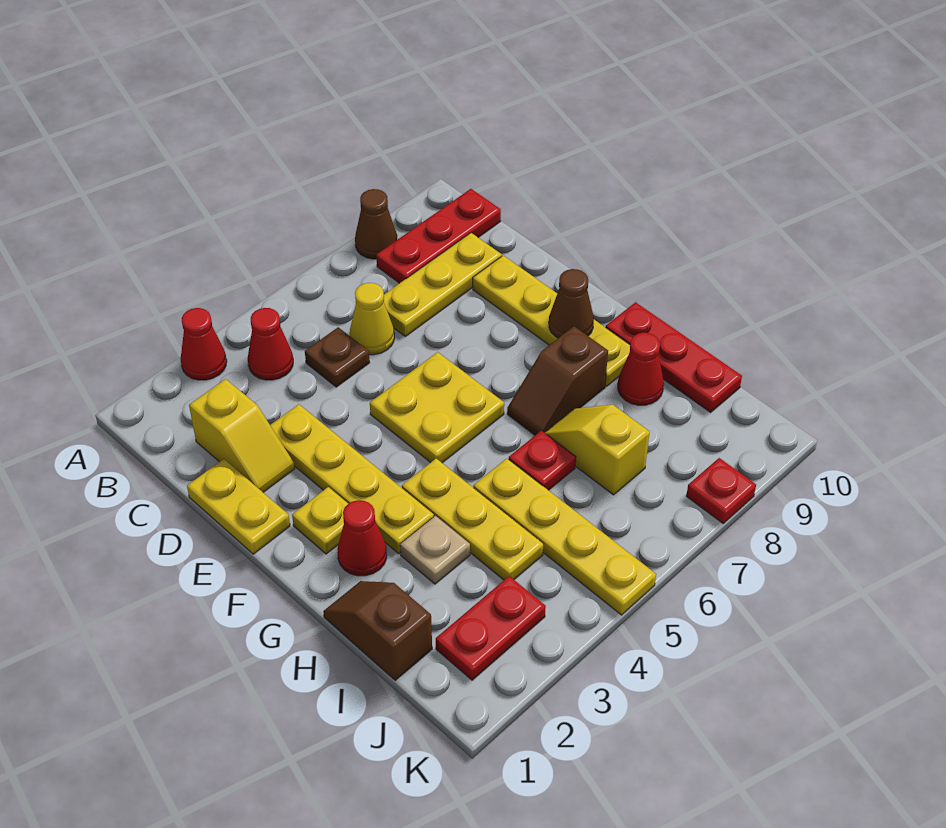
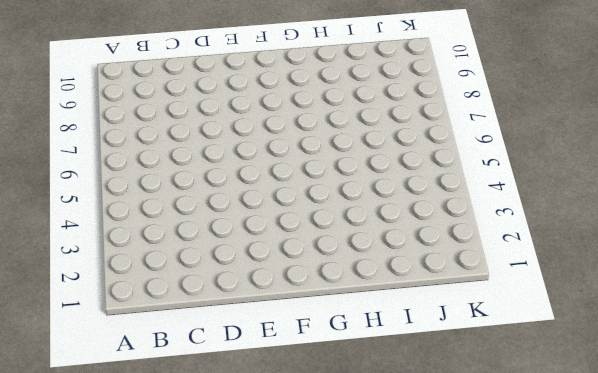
none -> red 1x1 cone [180,308,227,380]
none -> brown 1x1 cone [355,189,397,259]
none -> red 1x1 cone [248,308,293,380]

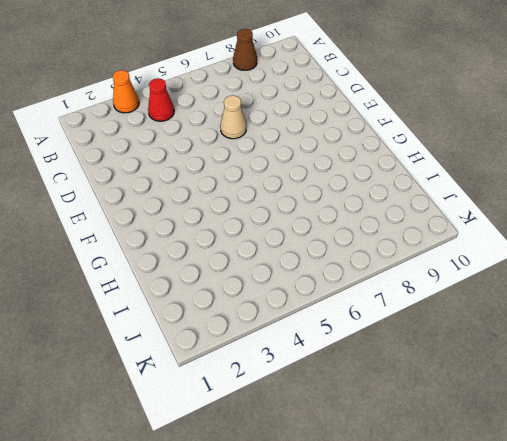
orange 1x1 cone [113,70,139,113] -> red 1x1 cone [180,308,227,380]
tan 1x1 cone [220,95,246,139] -> none
none -> red 1x3 plate [376,189,501,283]
none -> yellow 1x2 slope [189,379,295,492]
none -> brown 1x1 plate [305,327,370,387]

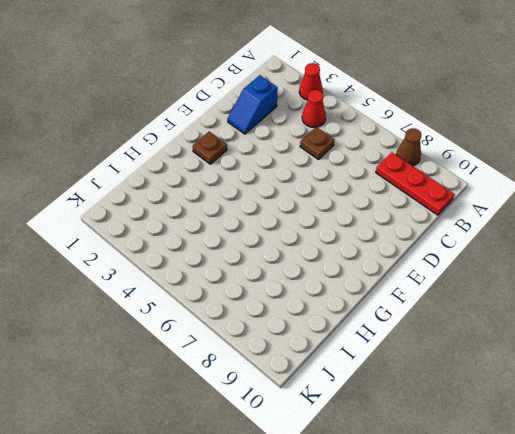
blue 1x2 slope [227,75,278,134] -> yellow 1x2 slope [189,379,295,492]
brown 1x1 plate [193,131,227,164] -> yellow 1x1 plate [292,487,348,554]
none -> yellow 1x1 cone [350,283,394,355]
none -> yellow 1x3 plate [384,233,502,336]
none -> yellow 1x2 plate [187,459,290,554]

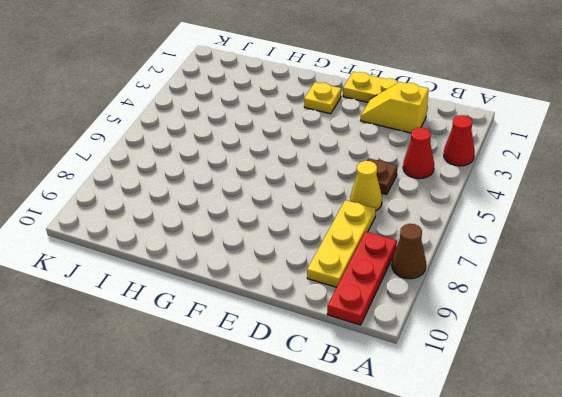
none -> yellow 1x4 plate [270,404,434,554]
none -> yellow 1x4 plate [473,255,630,386]
none -> yellow 2x2 plate [370,352,504,463]

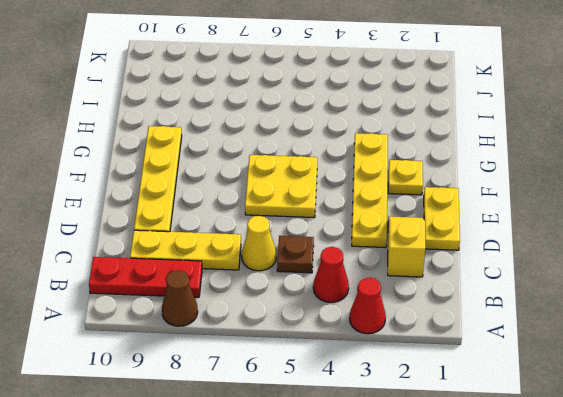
none -> red 1x1 cone [337,500,387,576]
none -> yellow 1x3 plate [402,458,543,580]
none -> brown 1x2 slope [507,326,608,435]

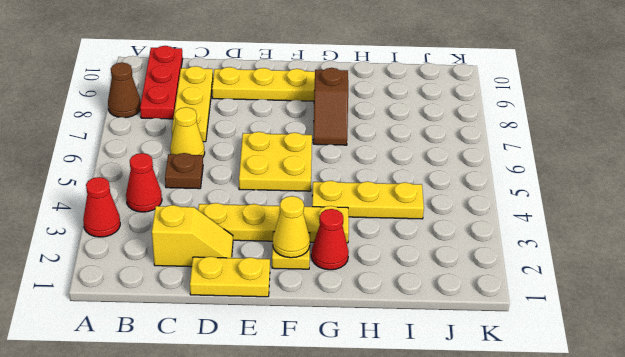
yellow 1x1 cone [273,196,310,258] -> none
none -> red 1x3 plate [606,302,742,412]
none -> brown 1x2 slope [323,581,432,680]
none -> tan 1x1 plate [400,516,470,584]

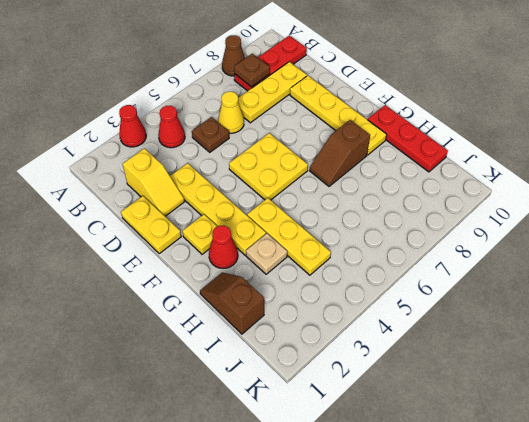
brown 1x1 plate [234,54,270,87] -> none
none -> yellow 1x4 plate [473,458,656,615]
none -> red 1x1 plate [509,431,576,490]
none -> yellow 1x2 slope [545,405,650,495]

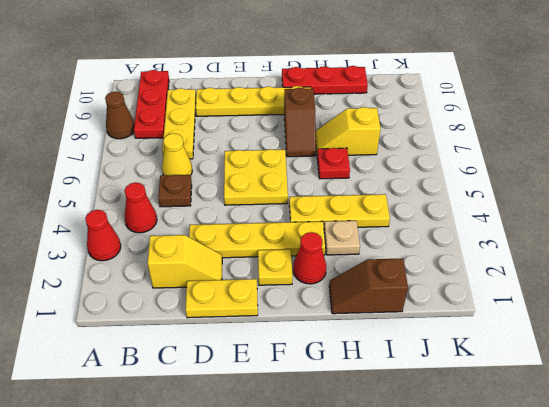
none -> yellow 1x4 plate [473,458,656,615]
none -> red 1x1 cone [618,333,664,405]
none -> red 1x2 plate [436,576,546,680]

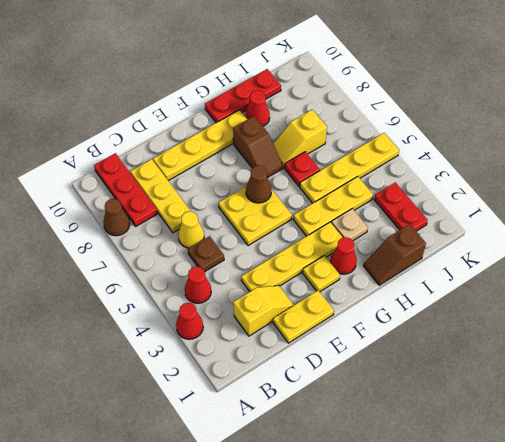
brown 1x1 cone [246,165,272,203] -> brown 1x1 cone moved to [549,269,594,338]
none -> red 1x1 plate [686,458,756,523]

